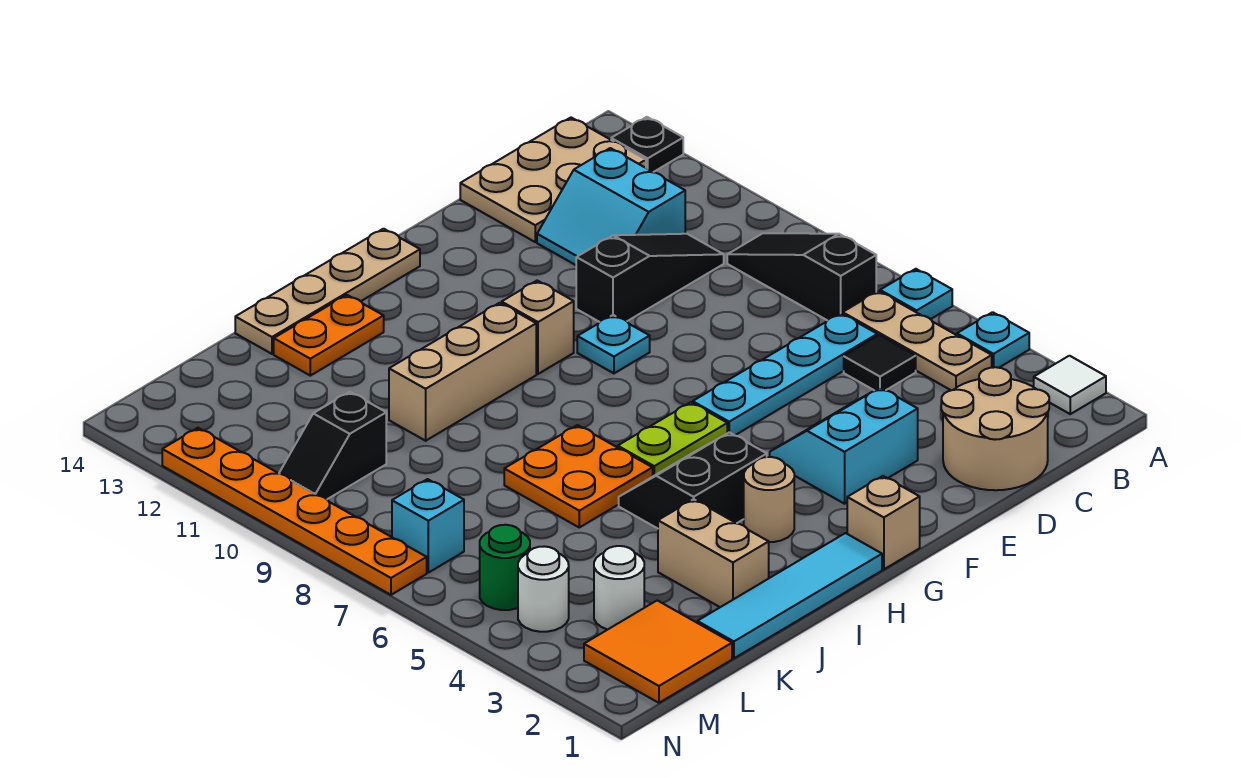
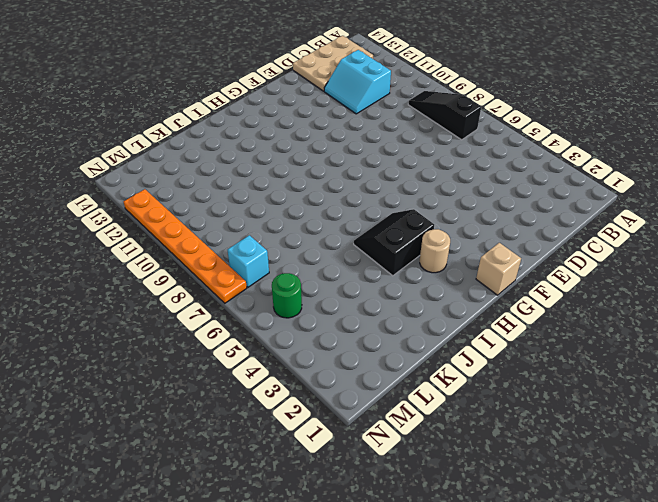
none -> white 1x1 tile [1034,356,1106,414]
none -> cyan 1x1 plate [957,312,1029,368]
none -> cyan 1x1 plate [880,269,952,319]
none -> black 1x1 plate [611,117,683,172]

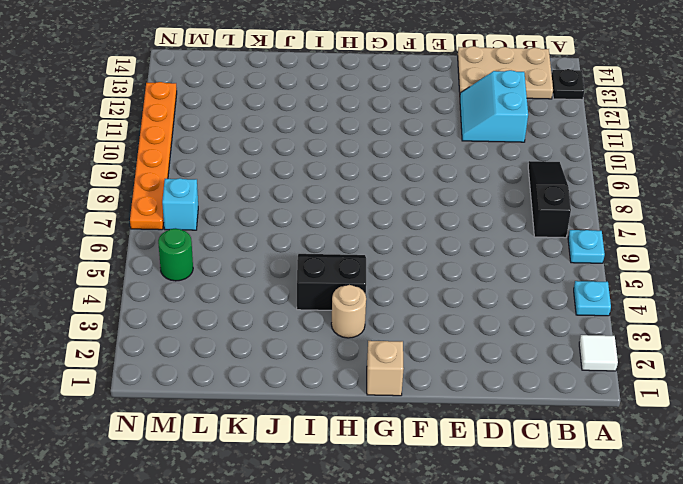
none -> tan 1x3 plate [843,291,992,390]
none -> tan 2x2 round brick [941,367,1049,490]
none -> black 1x1 tile [844,335,916,391]
none -> cyan 1x4 plate [693,313,877,435]

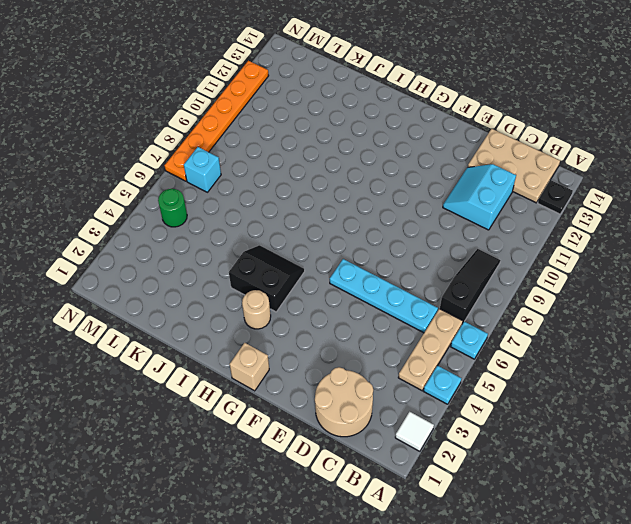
none -> black 1x1 tile [844,335,916,391]
none -> black 1x3 slope [576,234,724,322]
none -> cyan 2x2 slope [770,387,918,504]
none -> cyan 1x1 plate [577,315,650,373]

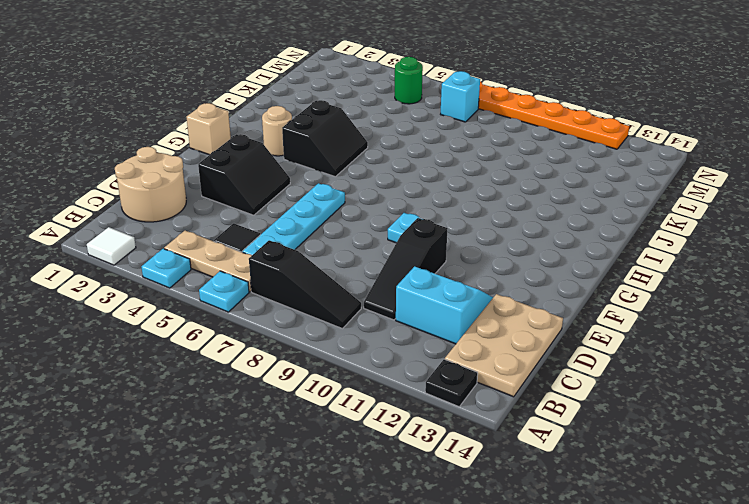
black 2x2 slope [198,134,290,215] -> cyan 2x2 slope [770,387,918,504]
none -> lime 1x2 plate [618,402,727,476]
none -> tan 1x1 brick [502,281,574,374]
none -> tan 1x4 plate [235,229,420,354]
none -> cyan 1x4 tile [697,533,882,658]

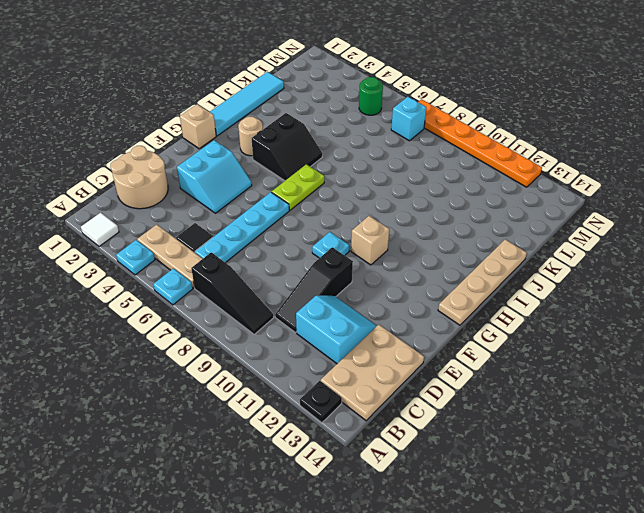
none -> tan 1x3 brick [389,303,536,441]
none -> orange 2x2 plate [504,425,653,527]
none -> orange 1x2 plate [274,295,384,376]
none -> tan 1x2 brick [658,499,769,607]

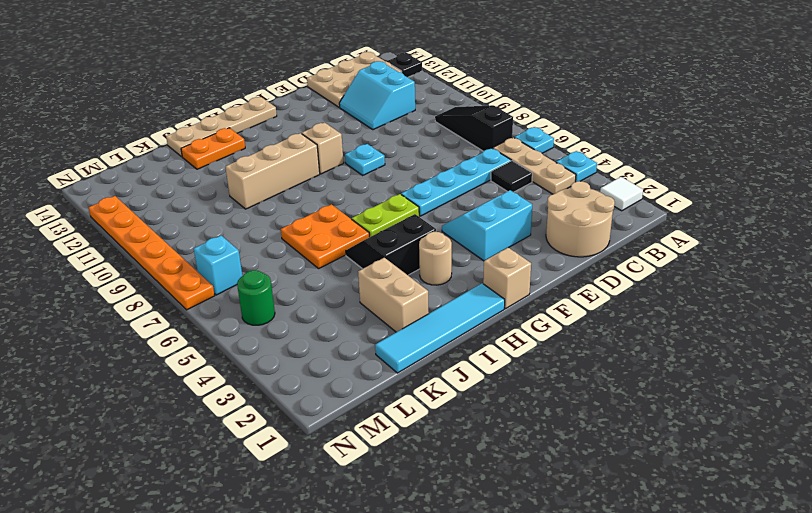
none -> black 1x3 slope [576,234,724,322]
none -> orange 2x2 tile [584,600,732,703]
none -> white 1x1 round brick [594,546,644,630]
none -> black 1x2 slope [279,392,386,499]

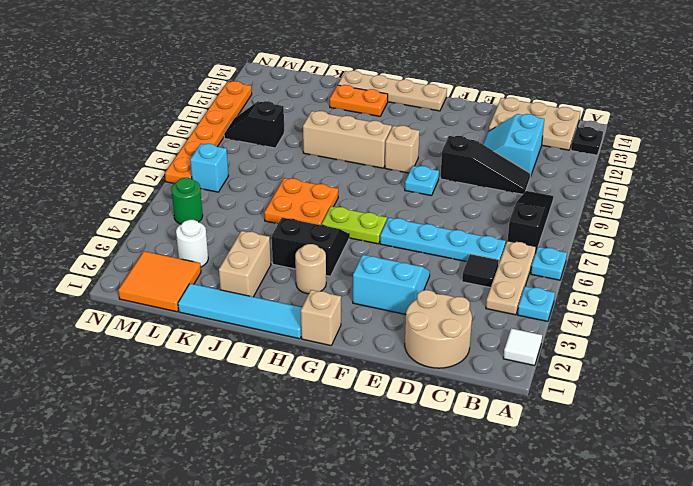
none -> white 1x1 round brick [518,546,569,632]

